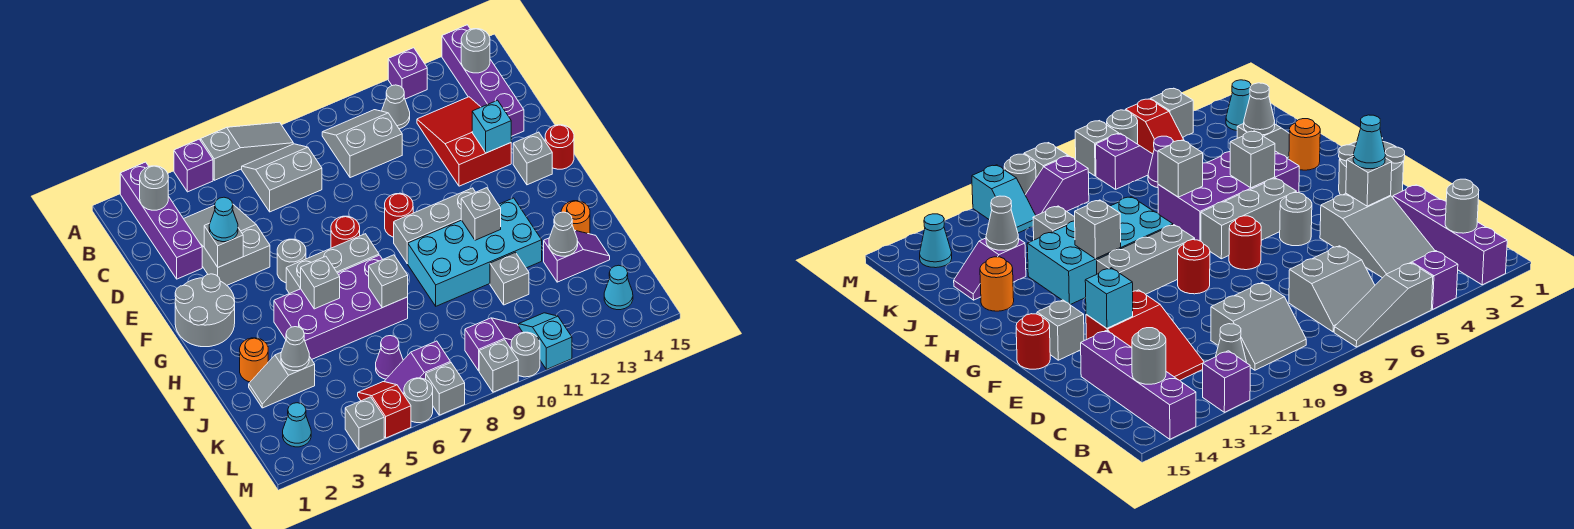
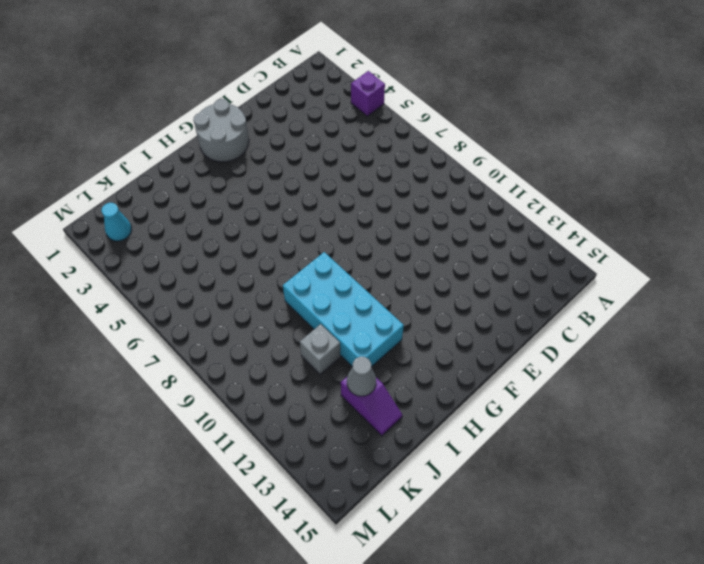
none -> purple 1x4 brick [120,162,202,279]
none -> grey 1x3 slope [201,122,293,180]
none -> purple 1x1 brick [388,48,427,99]
none -> purple 1x4 brick [442,25,524,136]

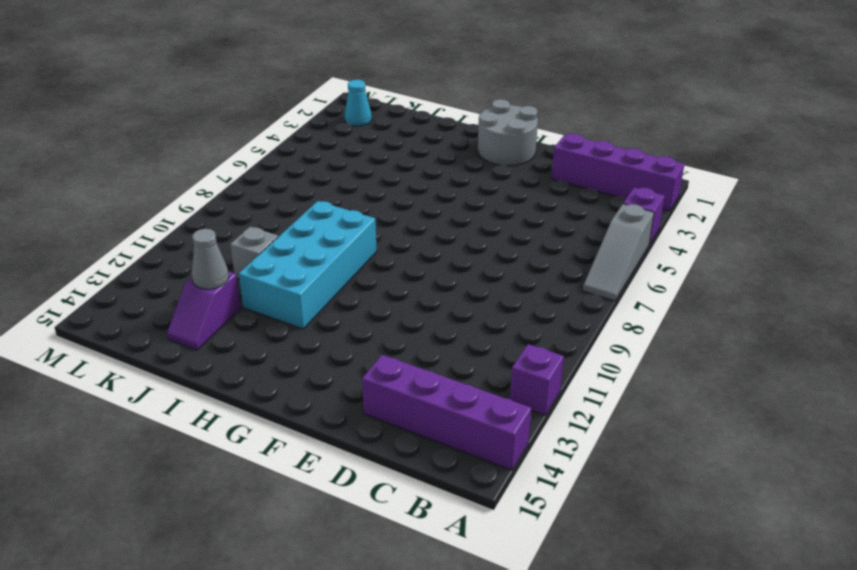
none -> grey 2x2 slope [242,144,322,212]
none -> grey 2x2 slope [322,110,402,178]
none -> grey 1x1 cone [382,85,410,129]
none -> grey 2x3 slope [184,205,270,285]

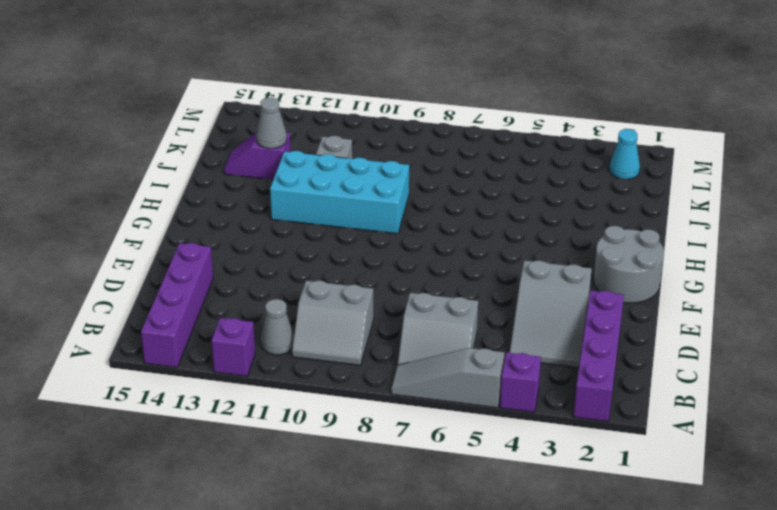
none -> red 2x3 slope [417,97,511,186]
none -> grey 1x1 round brick [277,239,306,283]
none -> red 1x1 round brick [331,216,360,248]
none -> red 1x1 round brick [385,193,413,237]

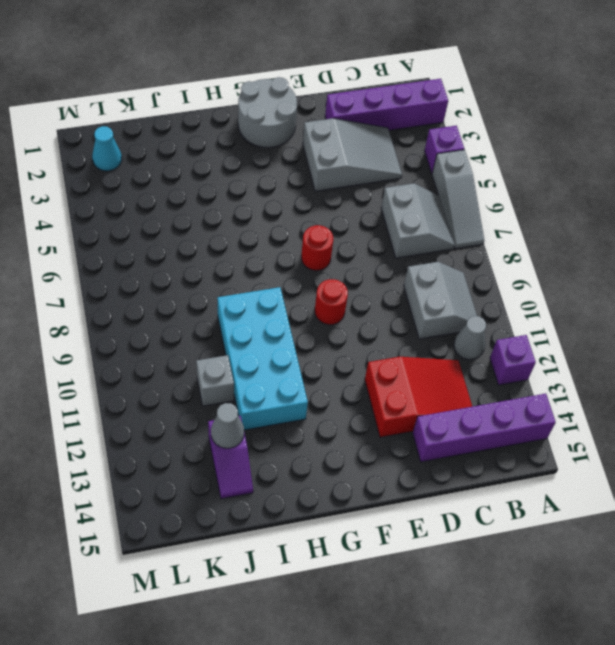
none -> grey 1x1 round brick [277,239,306,283]
none -> grey 1x1 brick [513,132,552,185]
none -> red 1x1 round brick [545,125,574,169]
none -> grey 1x3 brick [286,234,379,294]

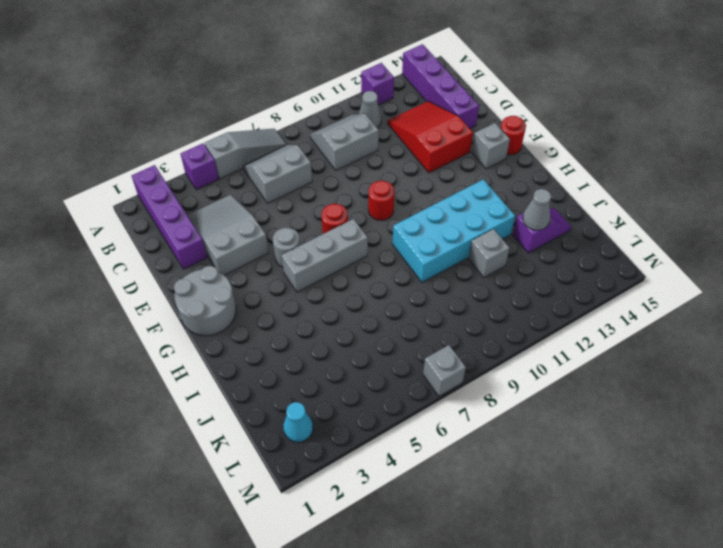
none -> grey 1x3 brick [394,188,475,263]
none -> purple 2x4 brick [274,255,408,359]
none -> orange 1x1 round brick [240,338,268,382]
none -> orange 1x1 round brick [561,201,590,234]

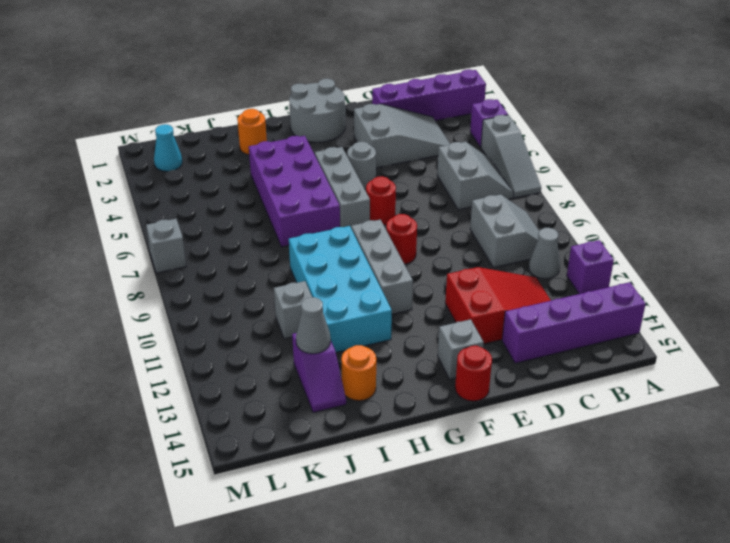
none -> grey 1x2 slope [249,353,315,408]
none -> purple 1x1 cone [376,336,403,379]
none -> red 1x2 slope [358,382,411,438]
none -> purple 1x2 slope [385,341,450,394]

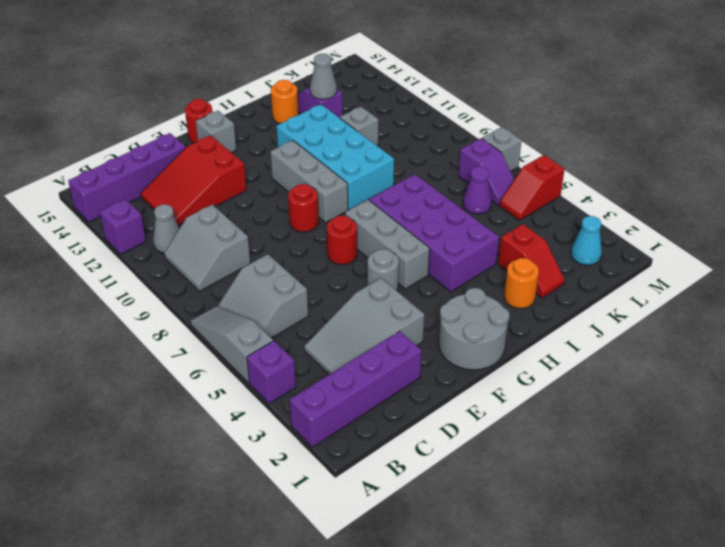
red 1x2 slope [498,224,565,298] -> grey 1x2 slope [249,353,315,408]
none -> purple 1x2 slope [465,318,523,371]
none -> cyan 1x2 slope [519,313,572,369]
none -> cyan 1x1 cone [604,265,633,310]
none -> grey 1x1 brick [345,397,384,449]

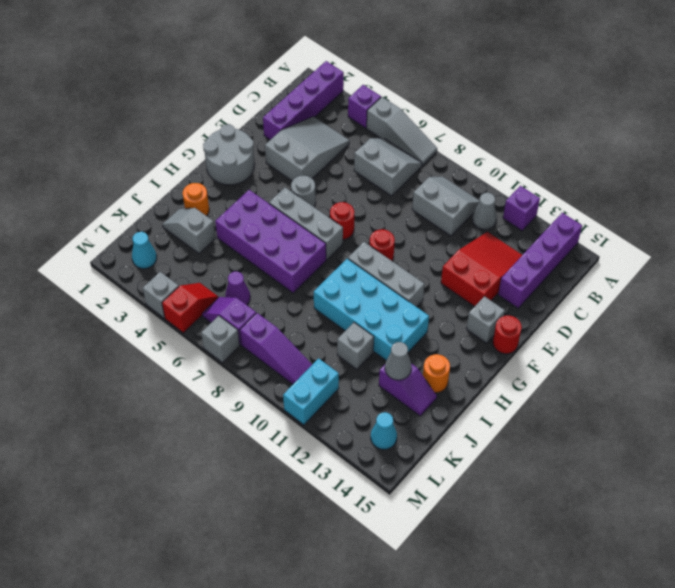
purple 1x3 slope [240,313,312,384] -> purple 1x2 slope [465,318,523,371]
cyan 1x2 brick [283,358,339,425] -> cyan 1x2 slope [519,313,572,369]
none -> grey 1x1 round brick [404,378,433,423]
none -> grey 1x1 brick [479,340,518,392]
none -> grey 1x1 round brick [511,332,540,377]
none -> grey 1x1 round brick [140,166,168,210]

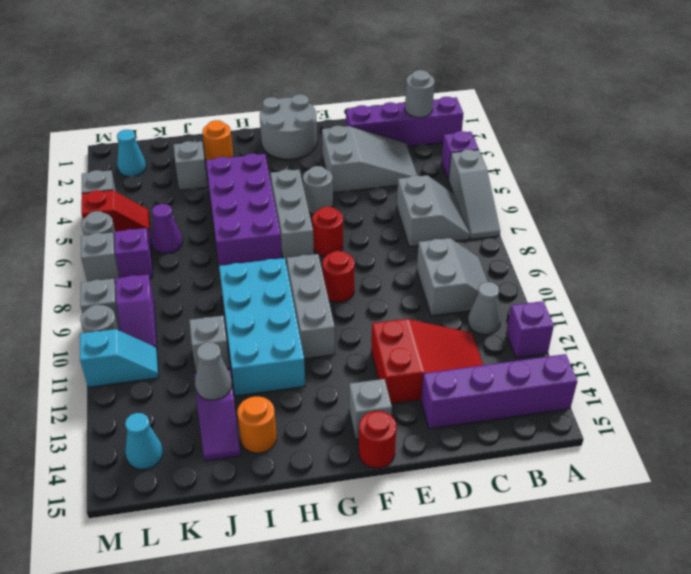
none -> grey 1x1 round brick [461,29,490,73]
none -> grey 1x1 brick [204,223,243,267]
none -> cyan 1x1 brick [472,100,511,153]
none -> grey 1x1 brick [301,256,340,309]

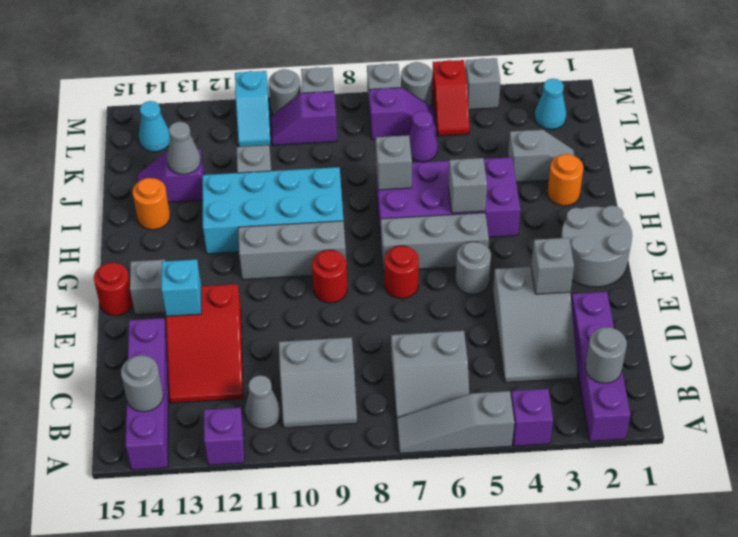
none -> grey 1x1 brick [461,188,501,240]
none -> grey 1x1 cone [281,327,309,371]
none -> cyan 1x1 cone [209,197,238,242]

